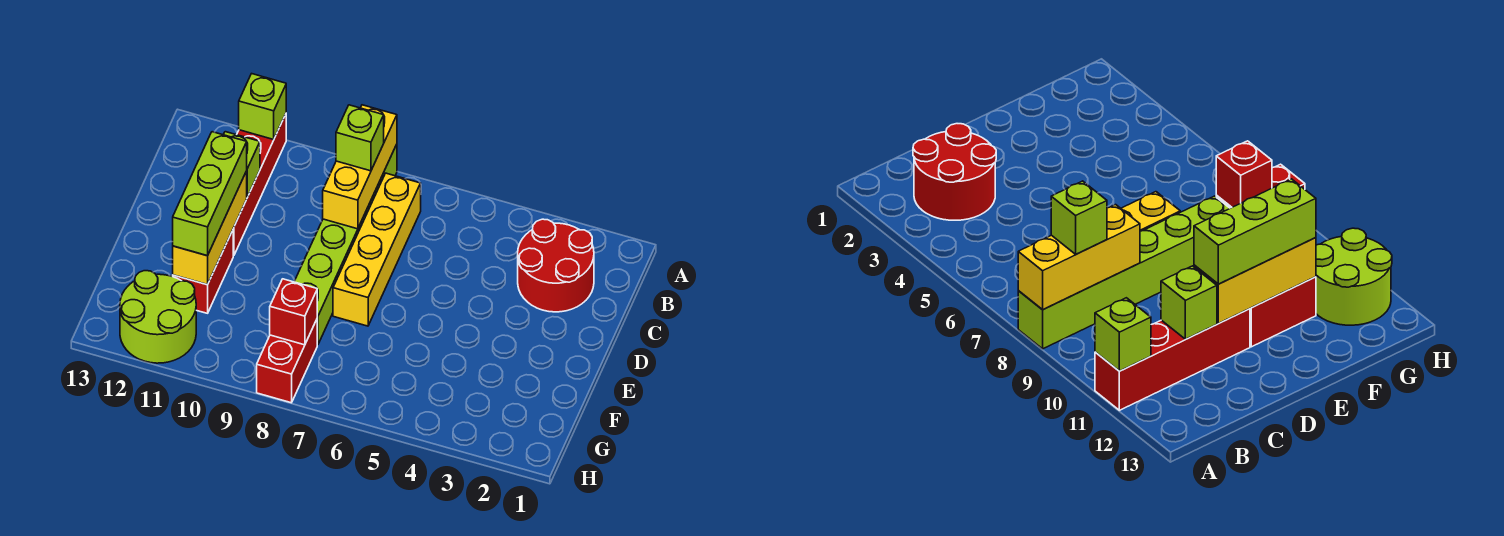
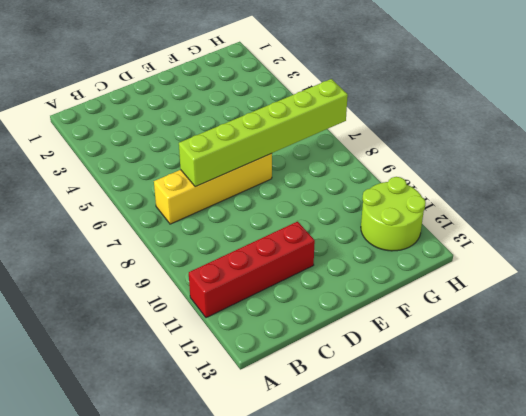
lime 1x6 brick [179,79,348,187] -> lime 1x6 brick moved to [294,144,397,345]
none -> red 2x2 round brick [518,219,594,312]
none -> red 1x2 brick [173,230,233,313]
none -> red 1x2 brick [257,320,317,403]

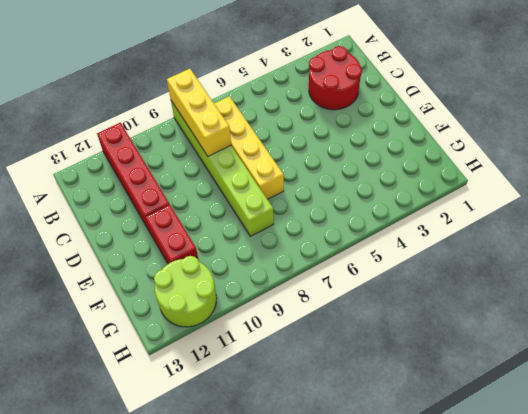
none -> red 1x2 brick [257,320,317,403]
none -> lime 1x1 brick [239,74,286,139]
none -> lime 1x1 brick [223,132,260,197]

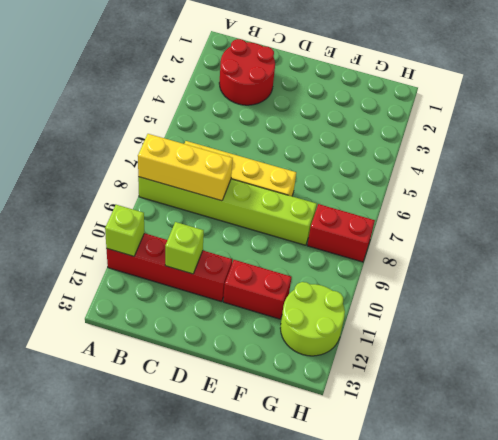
none -> yellow 1x3 brick [173,171,247,285]
none -> red 1x1 brick [270,279,317,345]
none -> lime 1x1 brick [336,105,384,171]

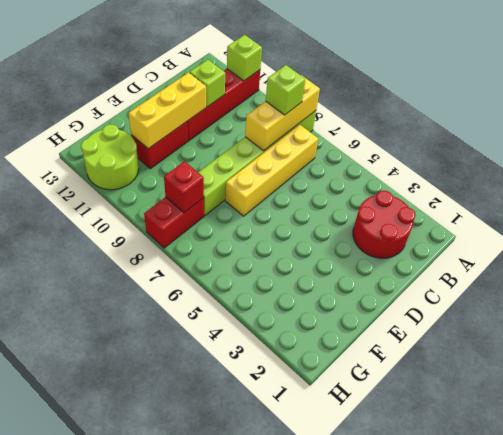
none -> lime 1x3 brick [173,132,247,256]

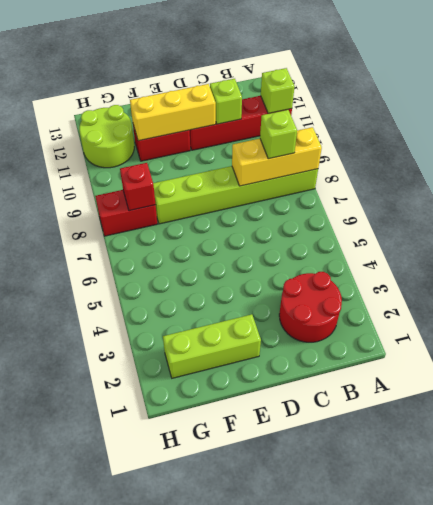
lime 1x3 brick [163,314,261,378] -> lime 1x3 brick moved to [173,132,247,256]
none -> yellow 1x4 brick [333,173,421,326]

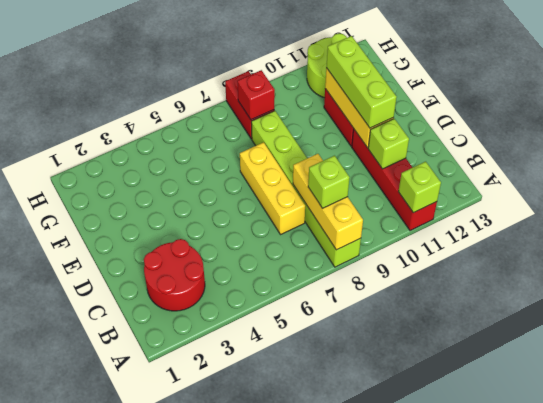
yellow 1x3 brick [240,142,305,235] -> yellow 1x4 brick [333,173,421,326]

